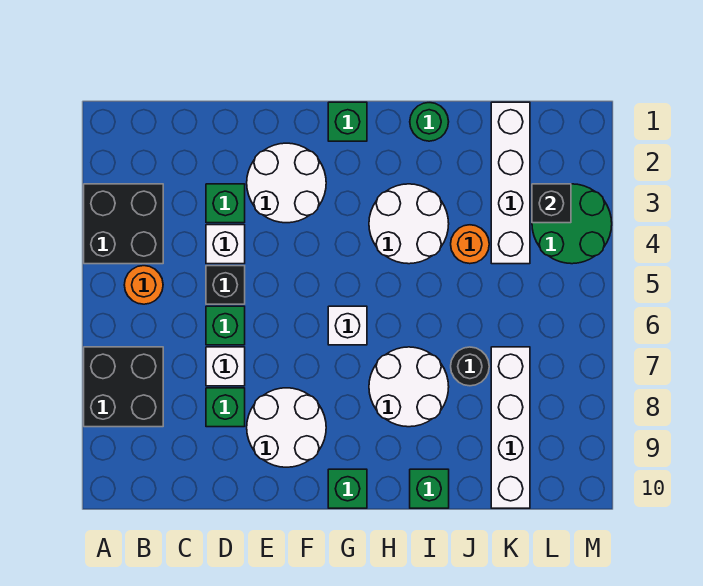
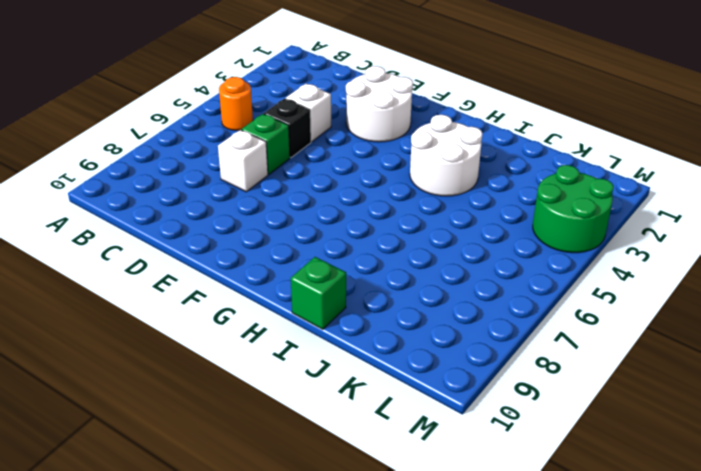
none -> black 2x2 brick [84,184,163,264]
none -> black 2x2 brick [84,347,163,427]
none -> green 1x1 brick [206,184,245,223]

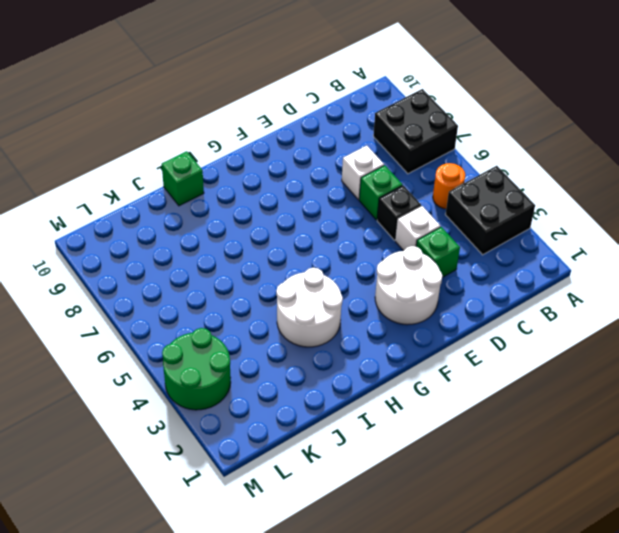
none -> green 1x1 brick [206,388,245,427]
none -> white 2x2 round brick [247,388,326,467]
none -> green 1x1 brick [328,102,367,141]

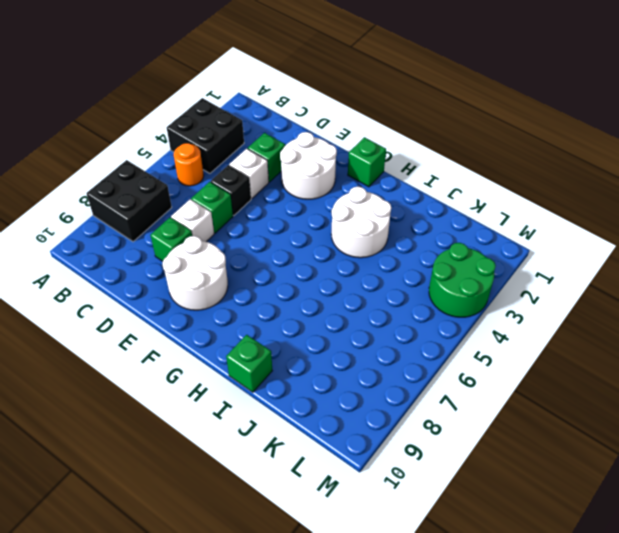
none -> white 1x1 brick [328,306,367,345]
none -> green 1x1 brick [328,469,367,508]
none -> white 2x2 round brick [369,347,449,427]

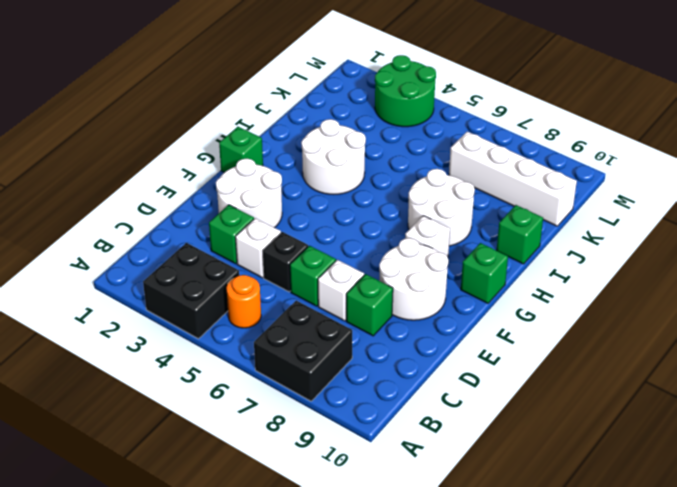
white 1x1 brick [405,216,450,257] -> white 1x1 brick moved to [328,306,367,345]
none -> green 1x1 round brick [410,103,449,141]
none -> orange 1x1 round brick [451,225,489,264]
none -> black 1x1 round brick [451,347,489,386]

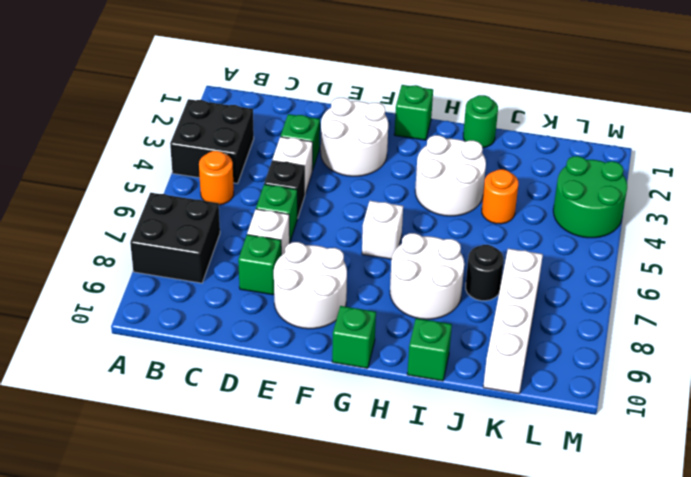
none -> white 1x4 brick [491,102,530,264]
none -> black 1x1 brick [532,184,571,223]

